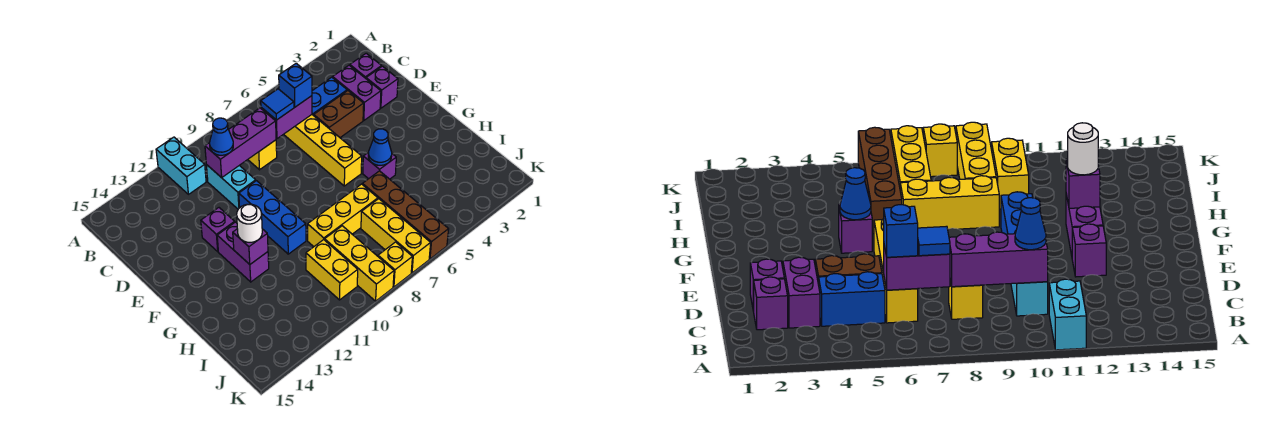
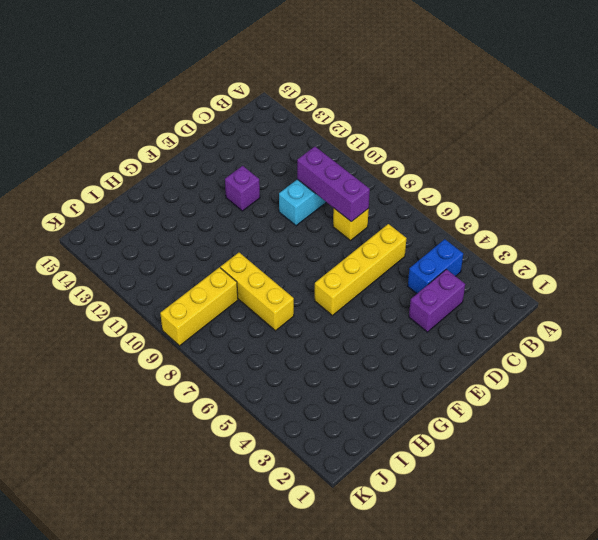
blue 1x2 brick [408,239,463,294] -> blue 1x2 brick turned to [312,77,347,116]
none -> cyan 1x2 brick [156,137,206,194]
none -> purple 1x1 brick [350,53,382,78]
none -> purple 1x1 brick [366,66,398,108]

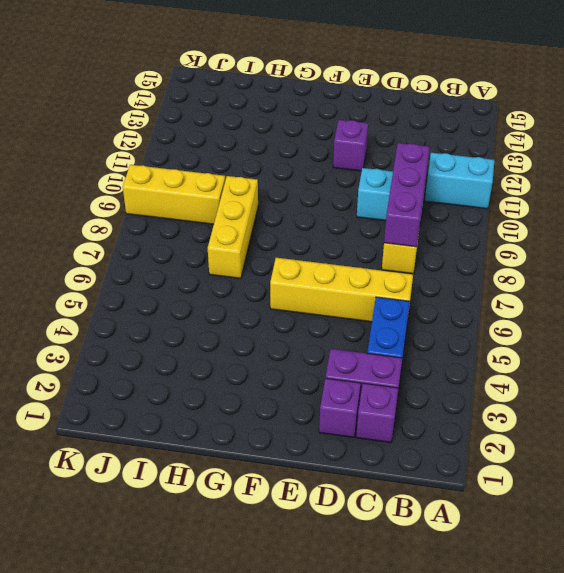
none -> brown 1x2 brick [314,91,364,137]
none -> blue 1x3 brick [239,181,306,254]
none -> purple 1x2 brick [217,222,269,282]

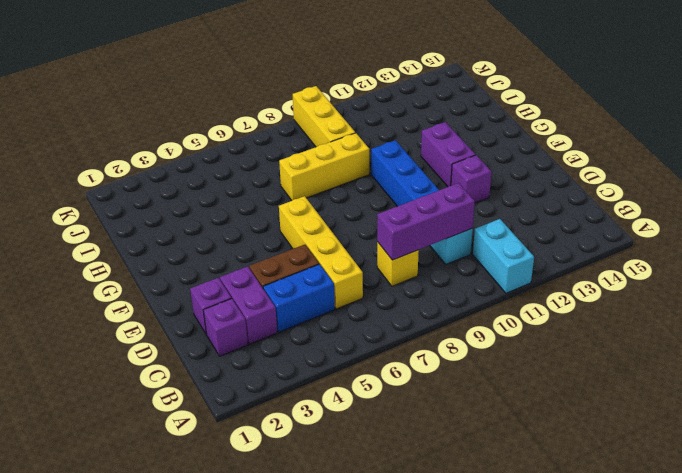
none -> purple 1x1 brick [363,152,396,179]
none -> brown 1x4 brick [362,171,449,259]
none -> yellow 1x3 brick [361,199,431,273]

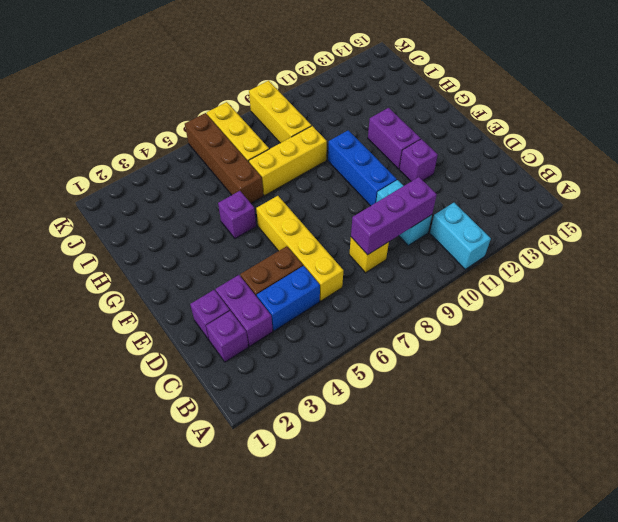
none -> yellow 1x2 brick [306,240,358,300]
none -> yellow 1x1 brick [378,242,412,287]
none -> purple 1x2 brick [261,96,312,139]

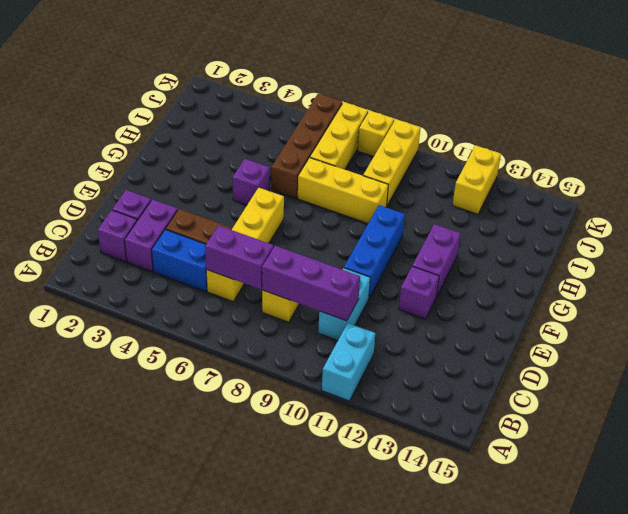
yellow 1x2 brick [452,145,501,214] -> yellow 1x2 brick moved to [306,240,358,300]
none -> blue 1x1 cone [368,129,392,165]
none -> purple 1x1 brick [233,229,268,264]
none -> blue 1x1 brick [279,63,312,107]

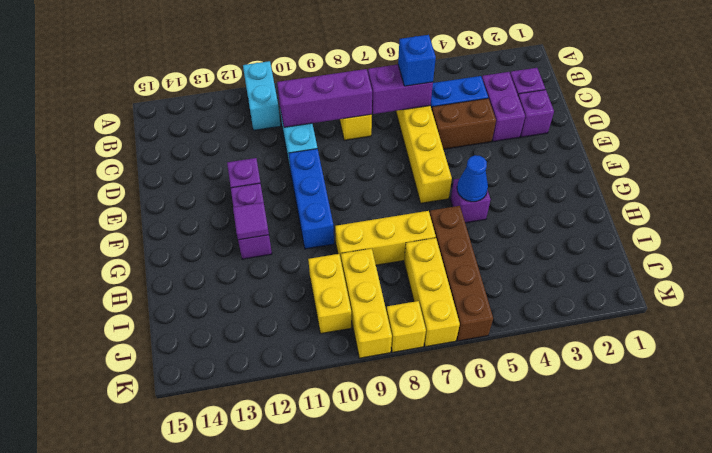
purple 1x1 tile [233,202,269,240] -> purple 1x1 brick [233,229,268,264]
none -> blue 1x1 tile [261,89,294,120]
none -> blue 1x1 cone [210,118,233,155]
none -> white 1x1 round brick [237,204,262,242]

